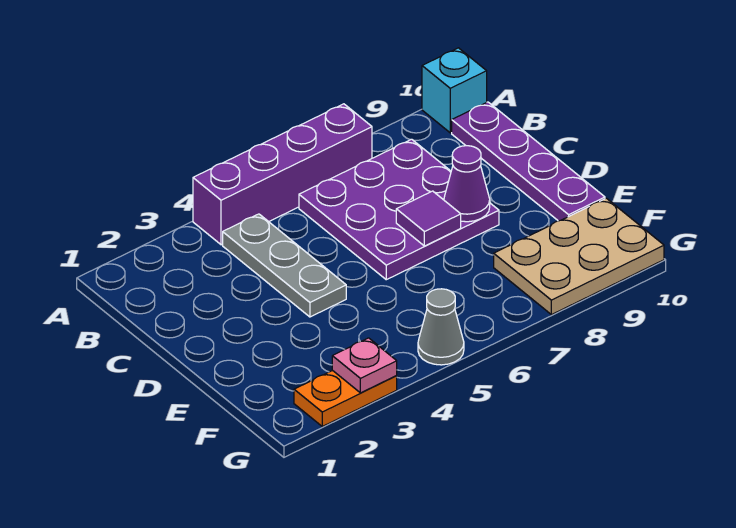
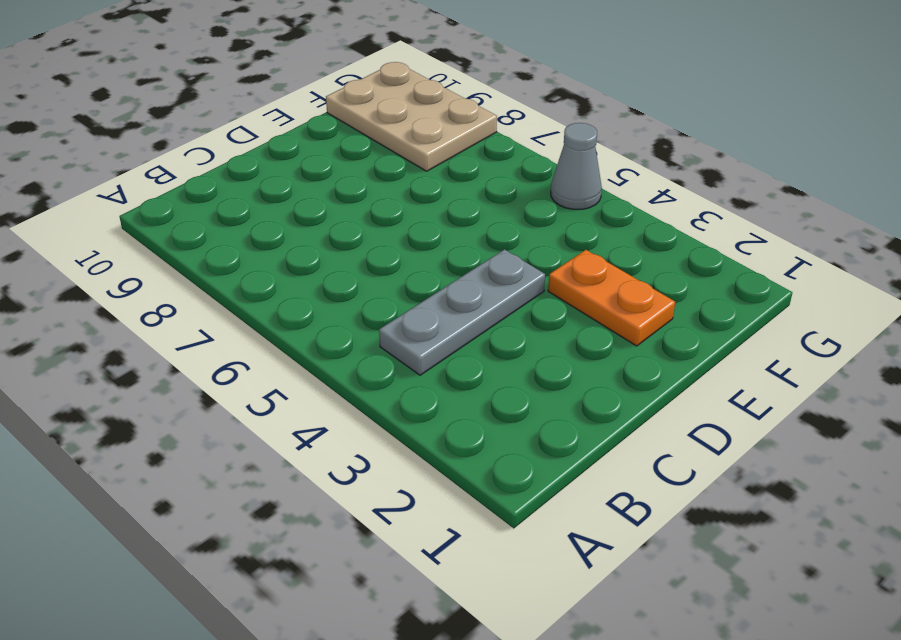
orange 1x2 plate [548,250,675,346] -> orange 1x2 plate moved to [294,371,397,426]
none -> purple 1x4 brick [193,104,372,245]
none -> cyan 1x1 brick [422,48,487,133]

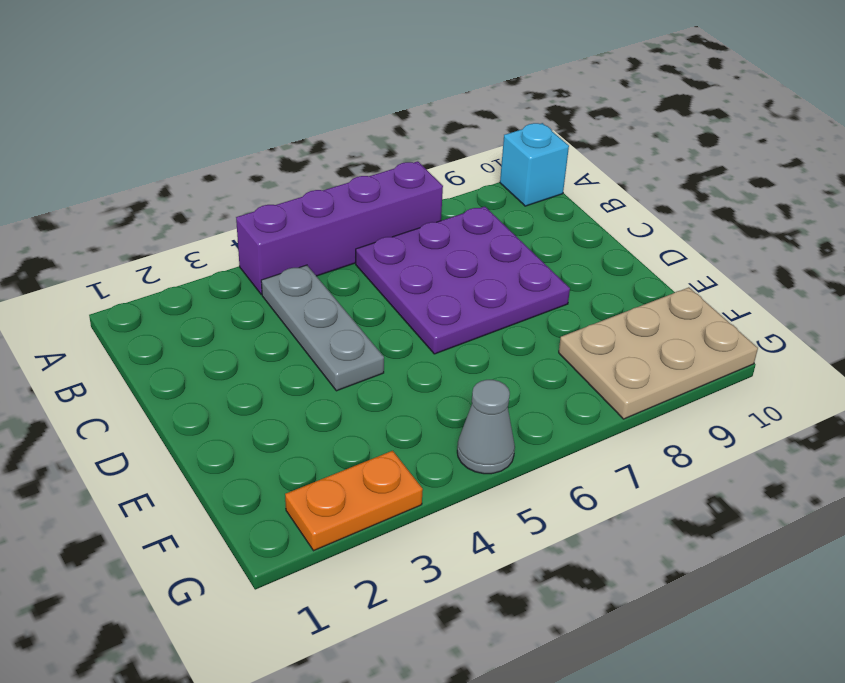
none -> purple 1x4 plate [452,102,605,221]
none -> purple 1x1 tile [396,191,461,246]

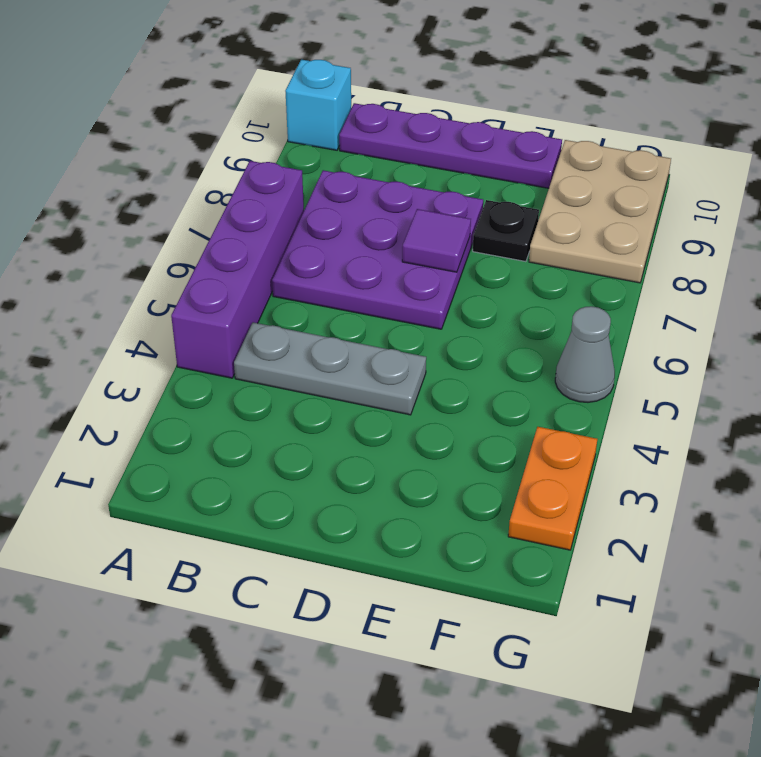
black 1x1 plate [473,200,539,262] -> none
none -> purple 1x1 cone [444,146,490,222]
none -> pink 1x1 plate [332,338,397,393]

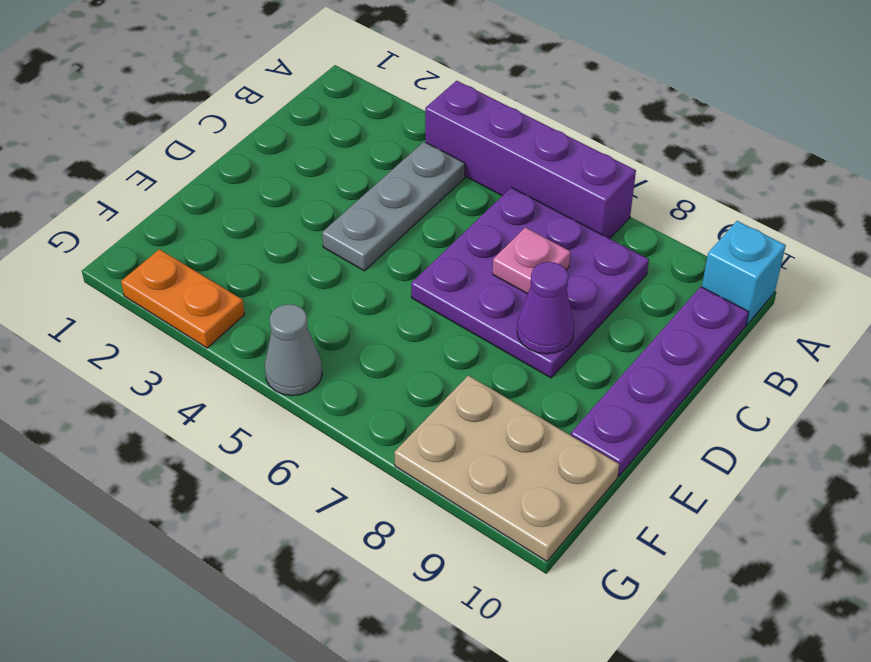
pink 1x1 plate [493,227,571,294] -> pink 1x1 plate moved to [332,338,397,393]
none -> purple 1x1 tile [396,191,461,246]

